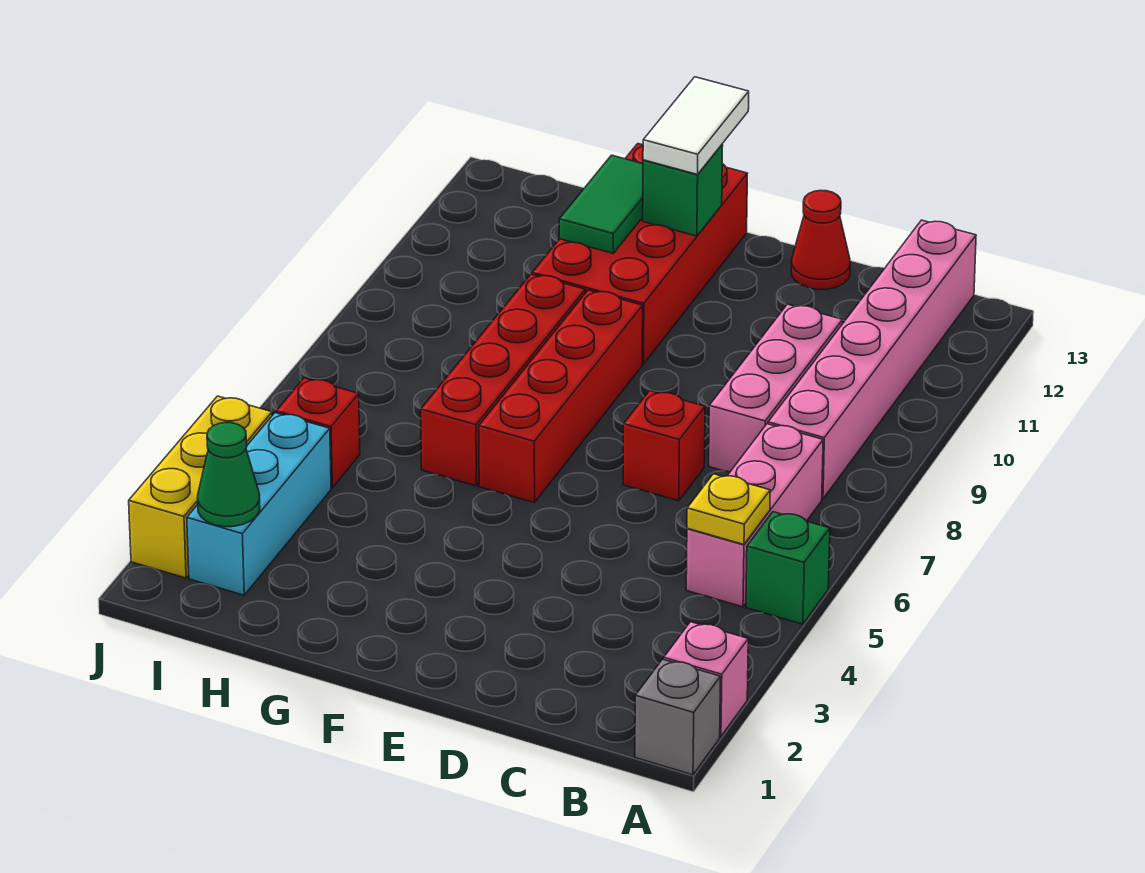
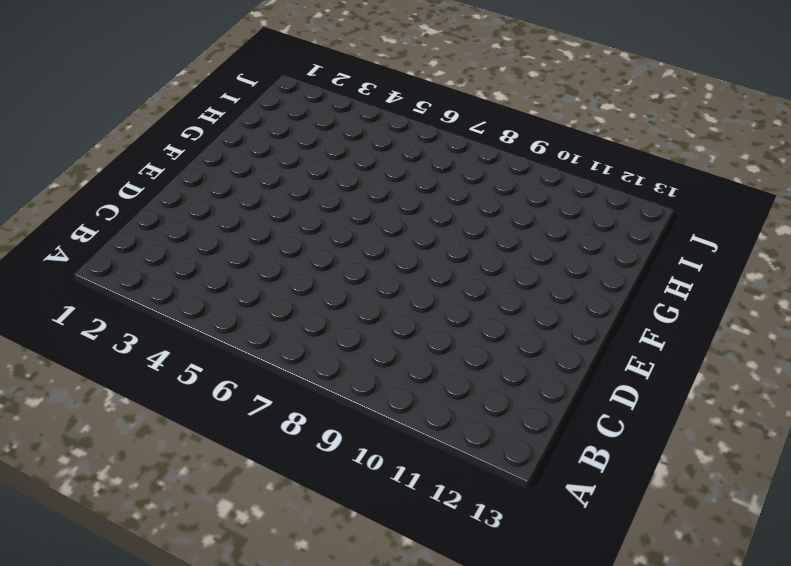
none -> grey 1x1 brick [635,659,721,775]
none -> pink 1x1 brick [664,622,748,736]
none -> green 1x1 brick [746,512,830,624]

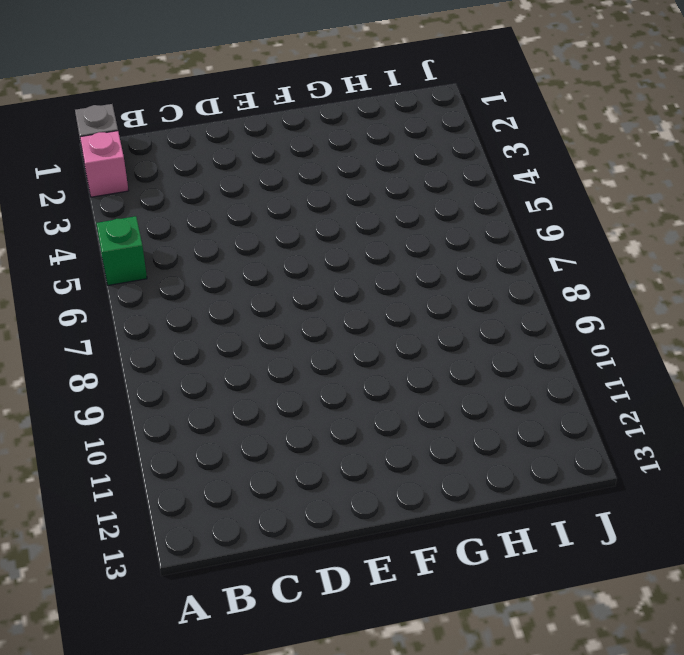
none -> pink 1x3 brick [686,424,823,607]
none -> pink 1x6 brick [768,220,976,499]
none -> pink 1x3 brick [709,304,843,472]

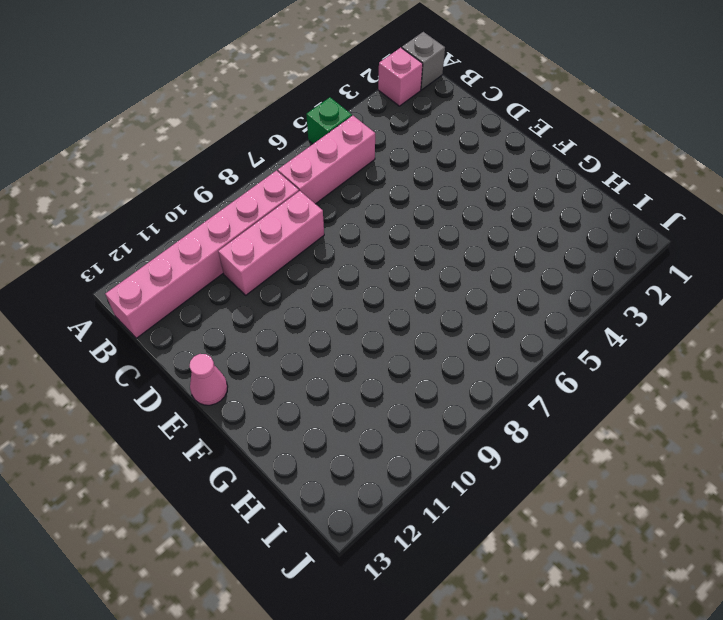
pink 1x1 cone [189,354,228,405] -> none
none -> red 1x1 brick [623,391,705,501]
none -> red 1x1 cone [791,190,850,290]
none -> red 1x4 brick [479,290,643,503]

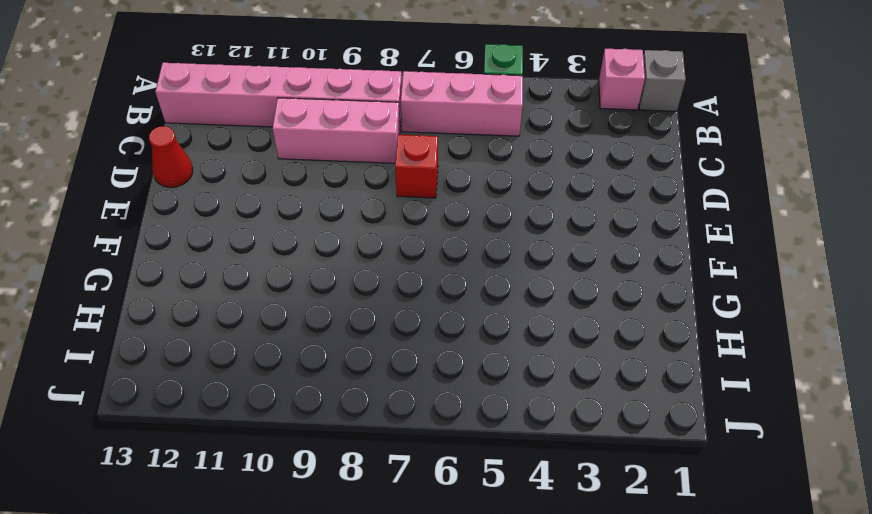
none -> red 1x4 brick [479,290,643,503]
none -> red 2x4 brick [532,144,747,364]
none -> red 1x4 brick [421,274,585,486]

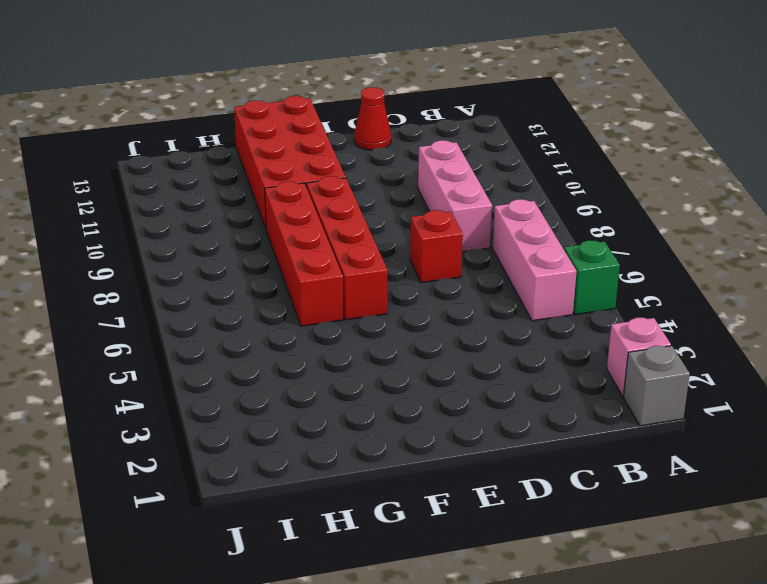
none -> pink 1x6 brick [768,220,976,499]
none -> cyan 1x3 brick [187,413,331,595]
none -> red 1x1 brick [276,378,360,488]

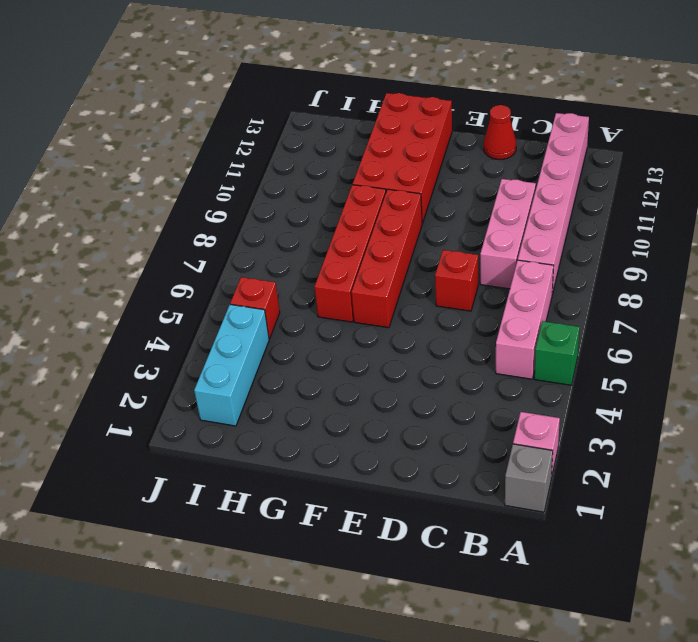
none -> yellow 1x3 brick [129,396,272,578]
none -> yellow 1x1 plate [687,474,770,544]
none -> green 1x1 brick [643,144,723,236]

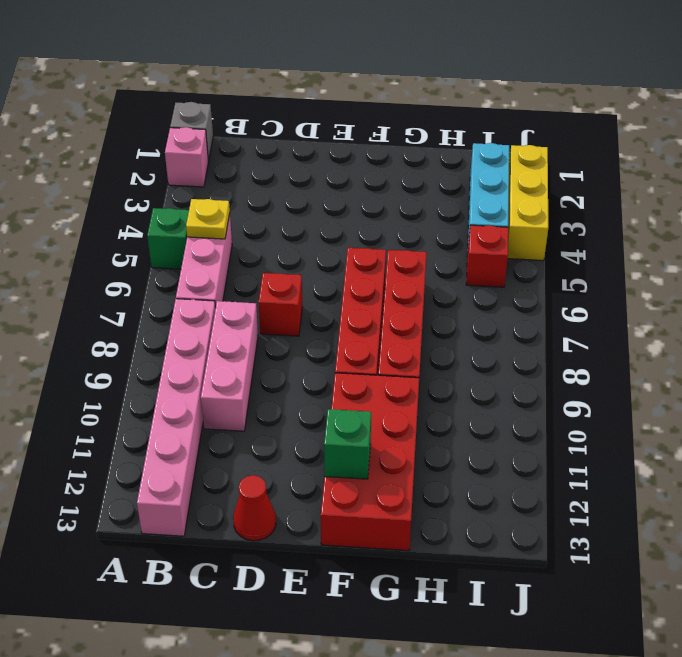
none -> green 1x2 tile [559,155,643,253]
none -> green 1x1 cone [198,423,260,527]
none -> white 1x2 tile [643,77,749,174]

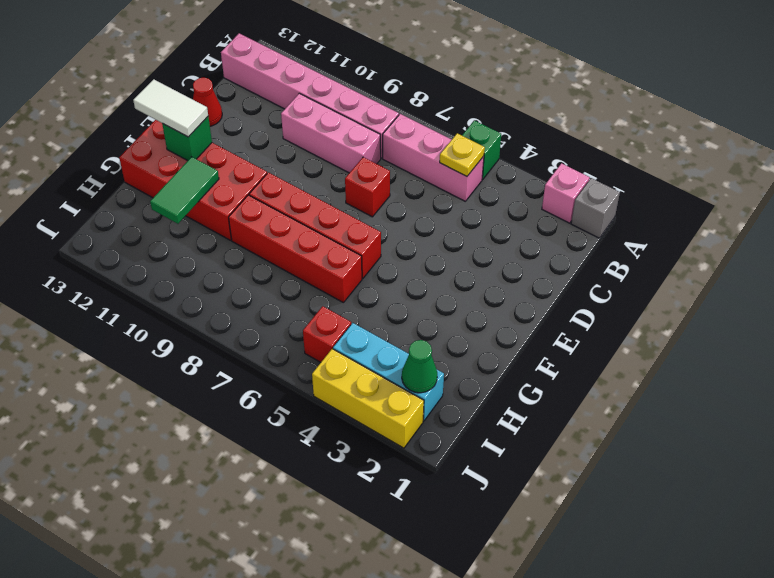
green 1x2 tile [150,157,219,224] -> green 1x2 tile turned to [559,155,643,253]

